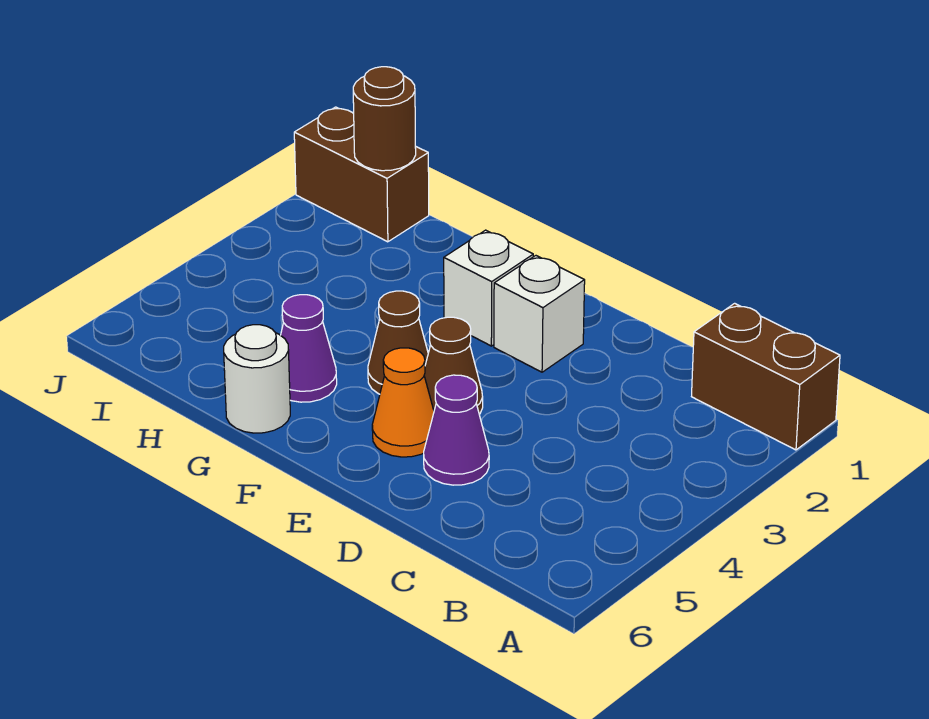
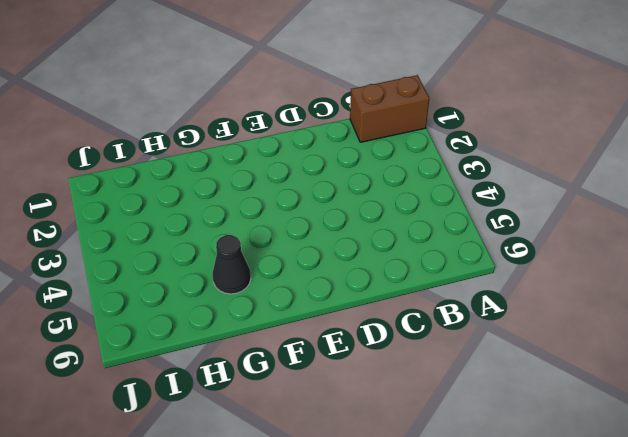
black 1x1 cone [212,235,251,294] -> purple 1x1 cone [281,295,337,402]
none -> purple 1x1 cone [424,375,489,485]
none -> white 1x1 brick [494,256,585,372]

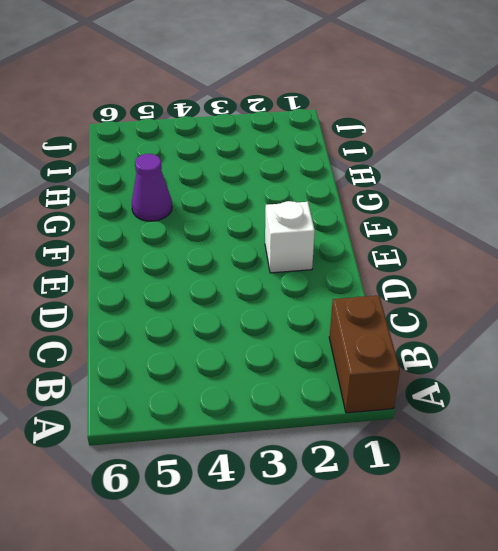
none -> purple 1x1 cone [424,375,489,485]
none -> brown 1x1 cone [424,317,483,414]

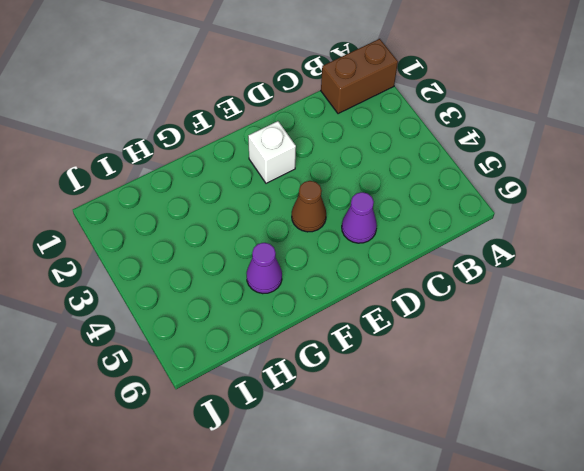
none -> orange 1x1 cone [372,348,434,457]
none -> white 1x1 brick [444,230,533,346]

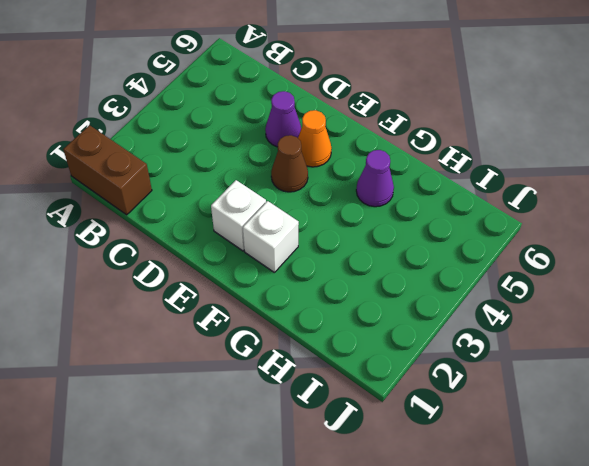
none -> brown 1x1 cone [368,291,428,394]
none -> white 1x1 round brick [224,325,290,433]

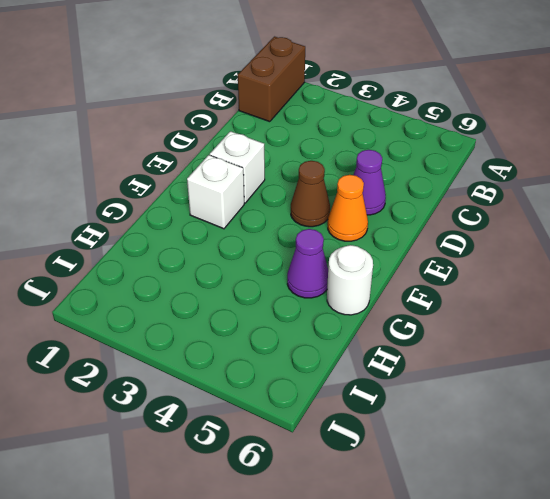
none -> brown 1x1 cone [368,291,428,394]
none -> brown 1x2 brick [294,107,429,242]

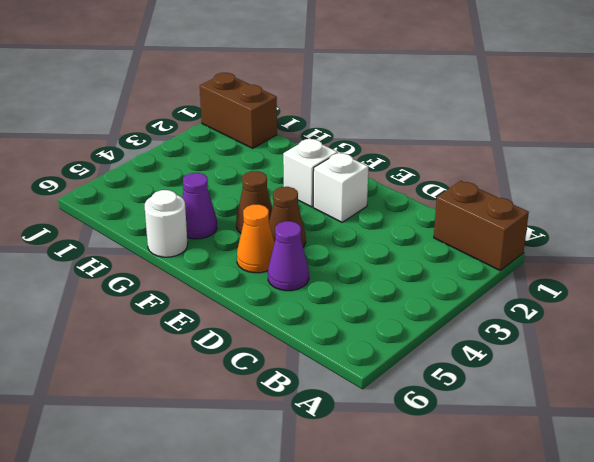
none -> brown 1x1 round brick [353,67,416,171]

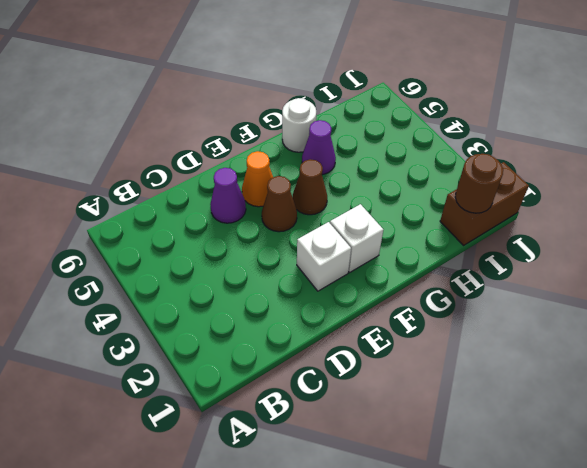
none -> brown 1x2 brick [692,303,840,450]

